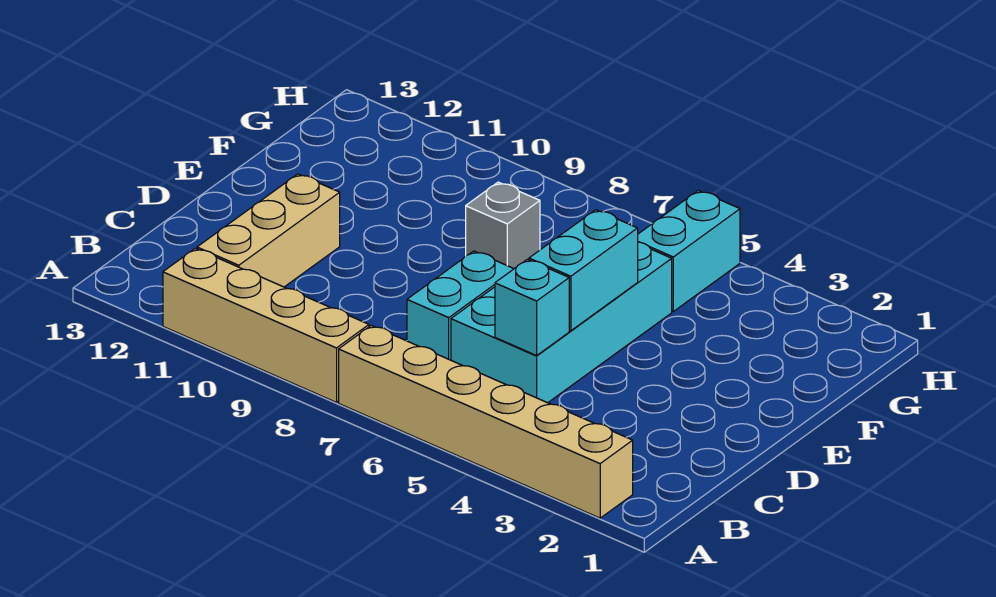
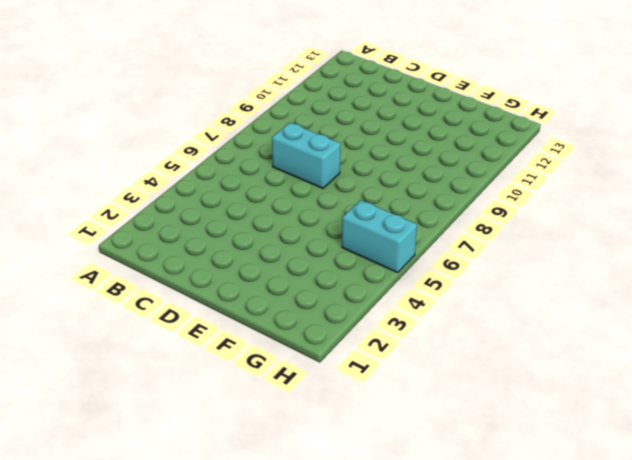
none -> tan 1x6 brick [339,326,633,518]
none -> tan 1x4 brick [163,248,369,402]

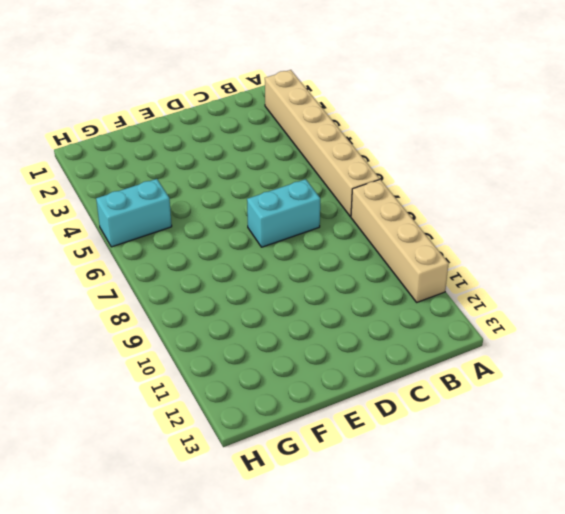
none -> tan 1x3 brick [197,174,340,287]
none -> cyan 2x4 brick [451,242,672,403]

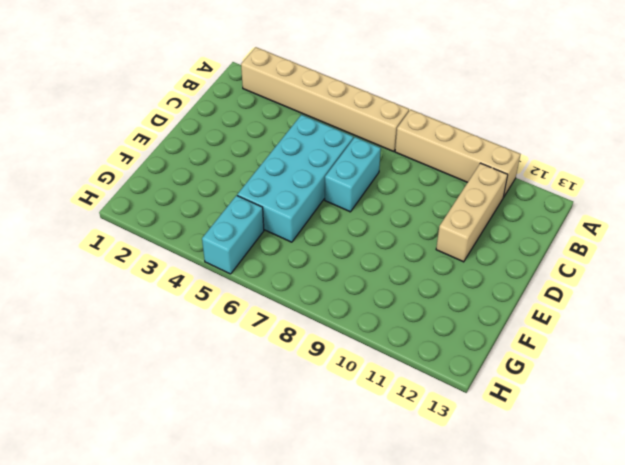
none -> grey 1x1 brick [466,182,540,269]
none -> cyan 1x1 brick [495,259,569,356]

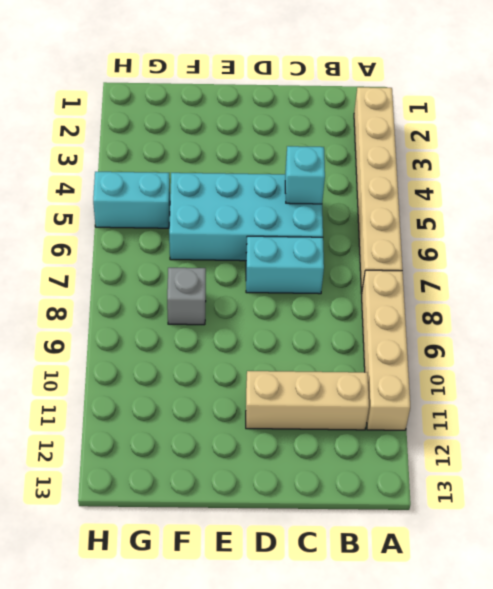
none -> cyan 1x2 brick [529,210,638,331]

